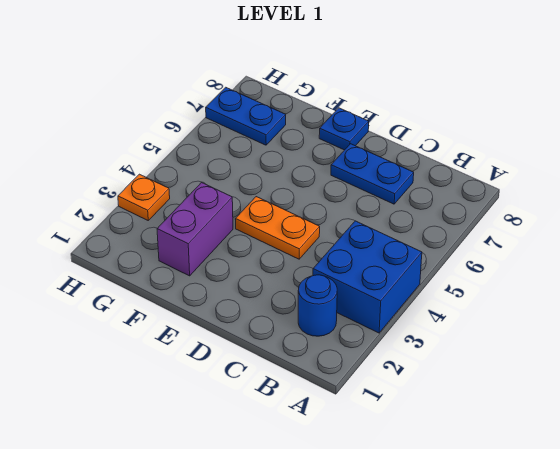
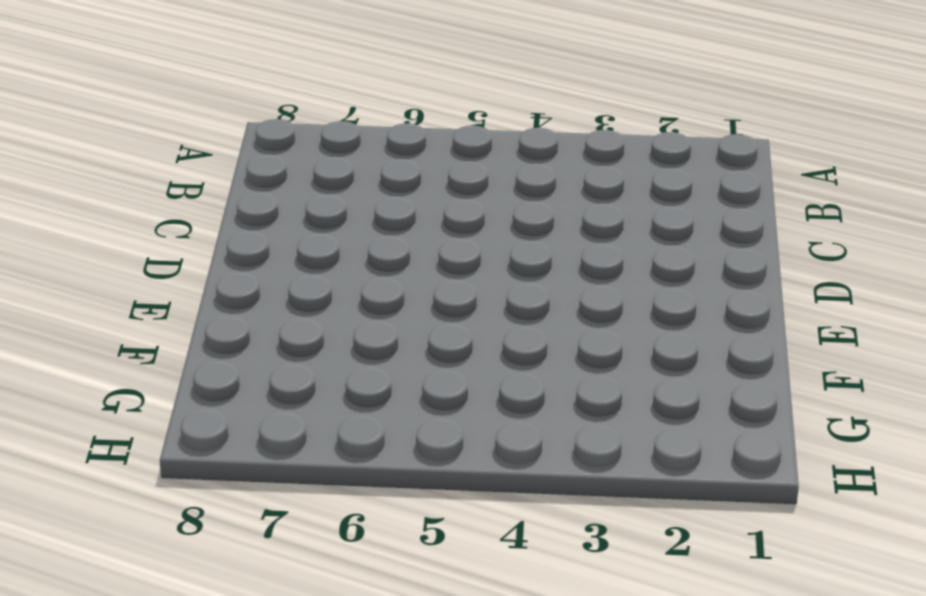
none -> blue 2x2 brick [313,221,422,333]
none -> blue 1x1 round brick [298,275,337,336]

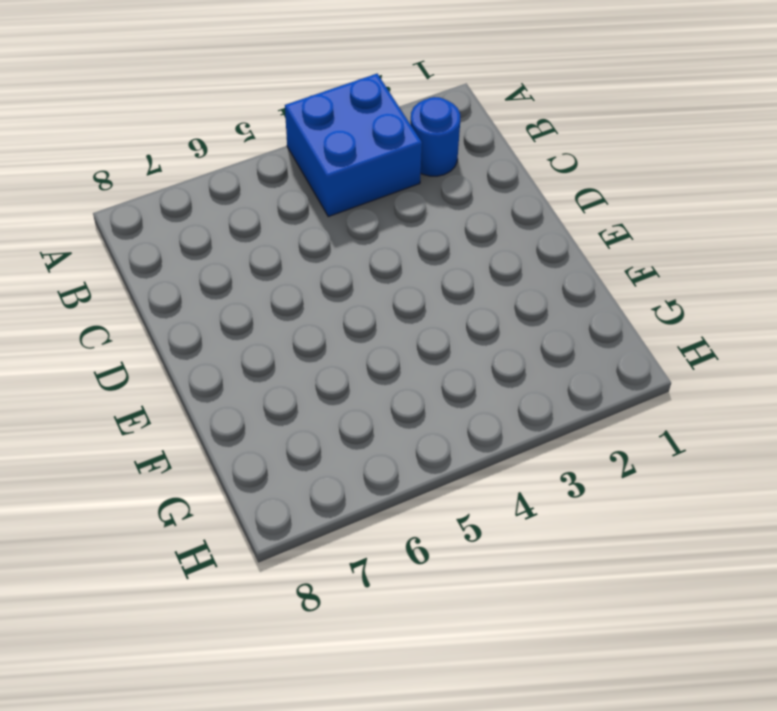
none -> blue 1x2 plate [331,144,414,204]
none -> orange 1x2 plate [235,197,320,259]

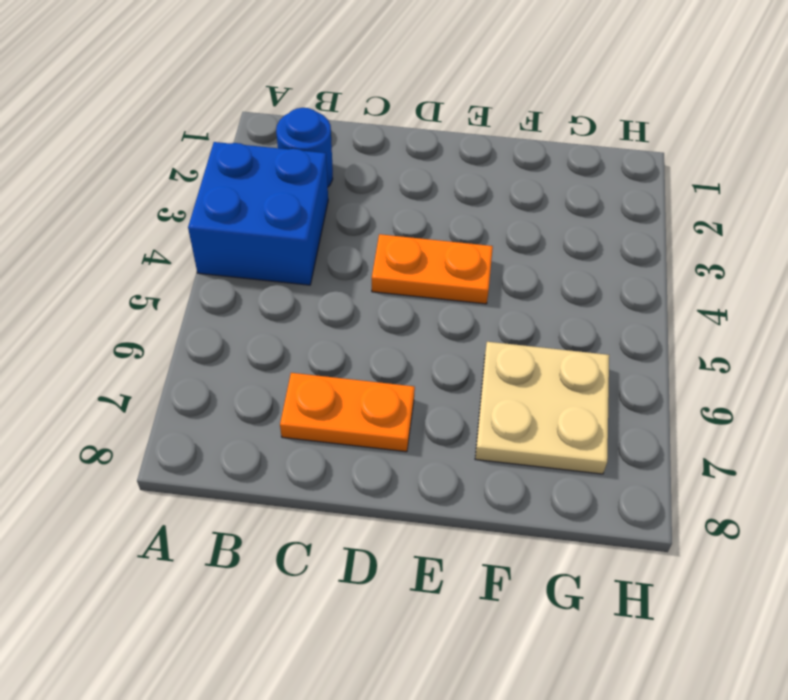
orange 1x2 plate [280,373,415,452] -> blue 1x2 plate [331,144,414,204]
tan 2x2 plate [475,342,609,474] -> blue 1x2 plate [206,87,286,145]
none -> blue 1x1 plate [319,108,369,150]
none -> purple 1x2 brick [157,183,233,276]

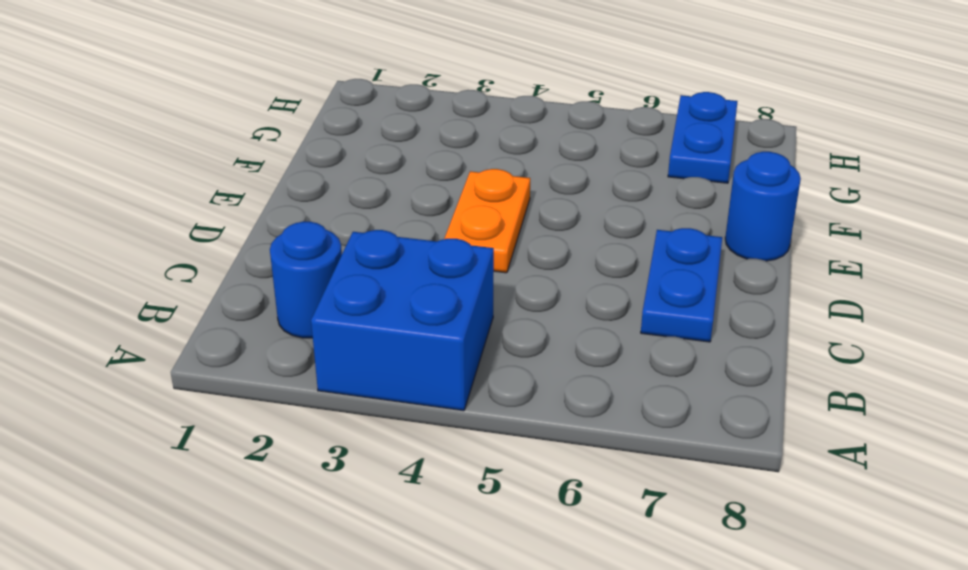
blue 1x1 round brick [725,152,801,261] -> blue 1x1 plate [319,108,369,150]
none -> purple 1x2 brick [157,183,233,276]
none -> orange 1x1 plate [118,174,170,220]

